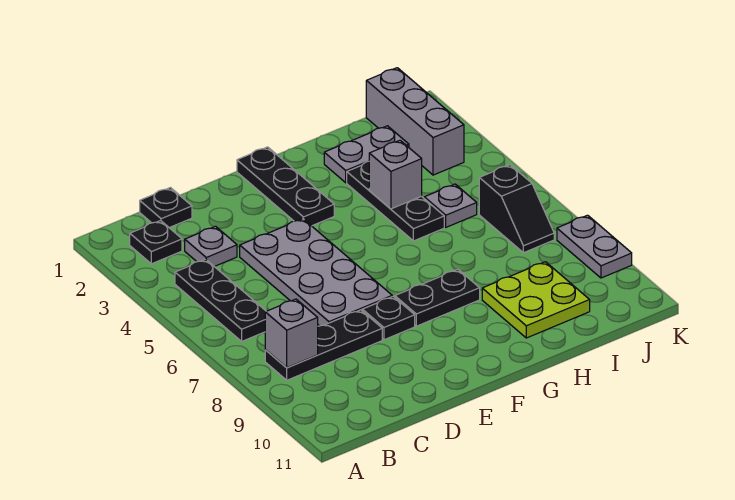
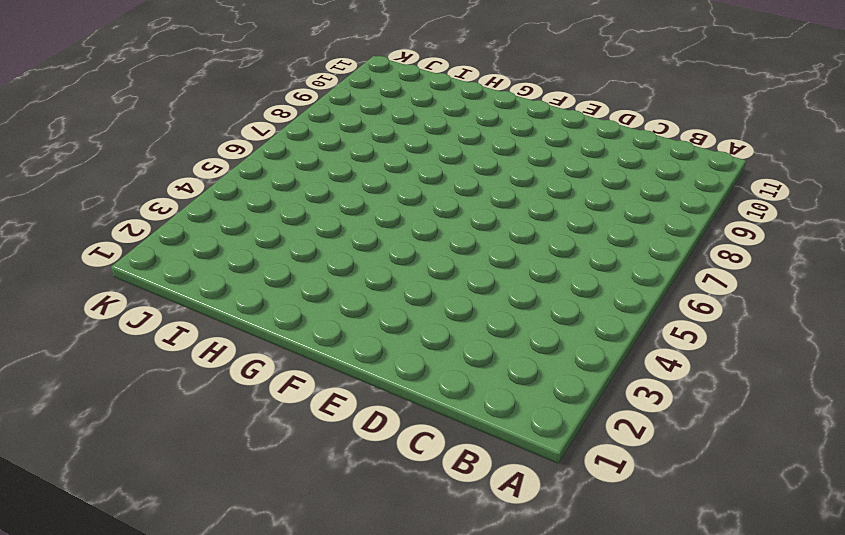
none -> black 1x1 plate [130,221,182,264]
none -> black 1x3 plate [175,259,266,341]
none -> black 1x3 plate [265,310,382,380]

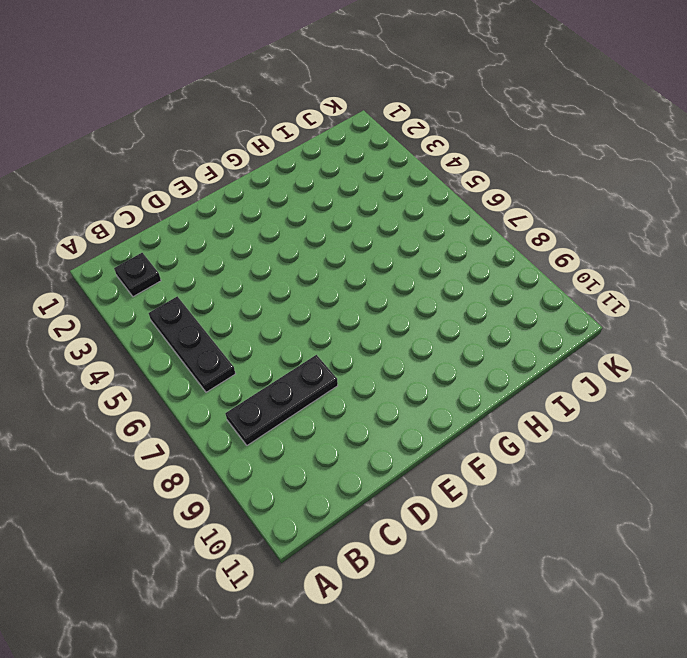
none -> black 1x1 plate [140,188,192,228]
none -> grey 1x1 plate [185,226,237,266]
none -> grey 2x4 plate [240,219,392,326]

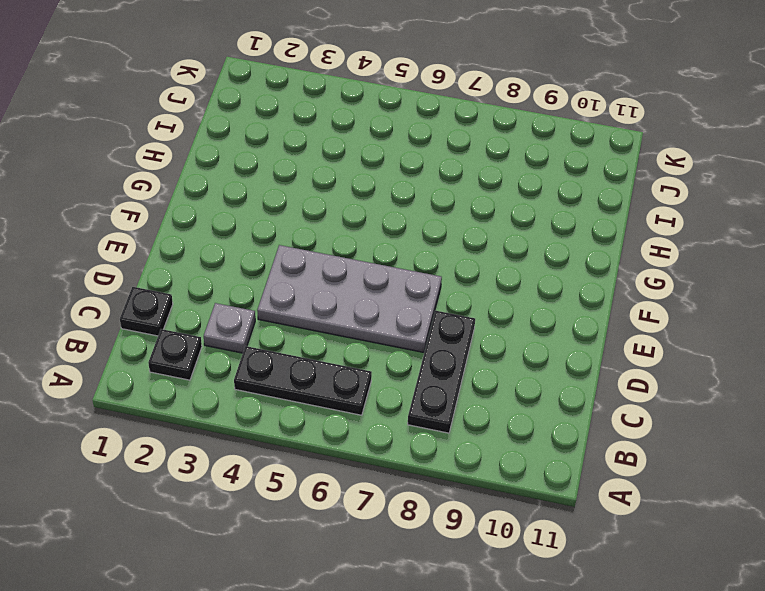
none -> black 1x1 plate [362,296,415,340]
none -> black 1x3 plate [237,147,334,226]
none -> black 1x2 plate [395,270,480,326]

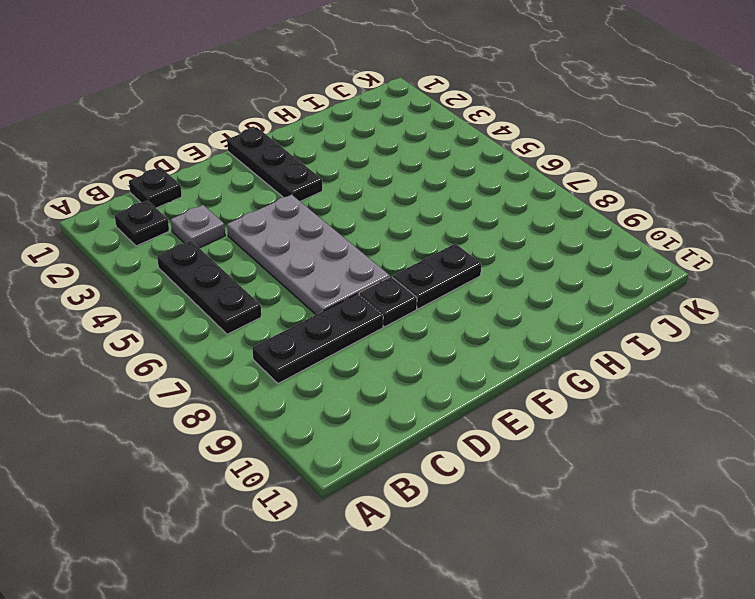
none -> grey 1x2 plate [324,126,409,183]
none -> black 1x3 plate [347,161,444,241]
none -> lime 2x2 plate [482,262,590,338]

